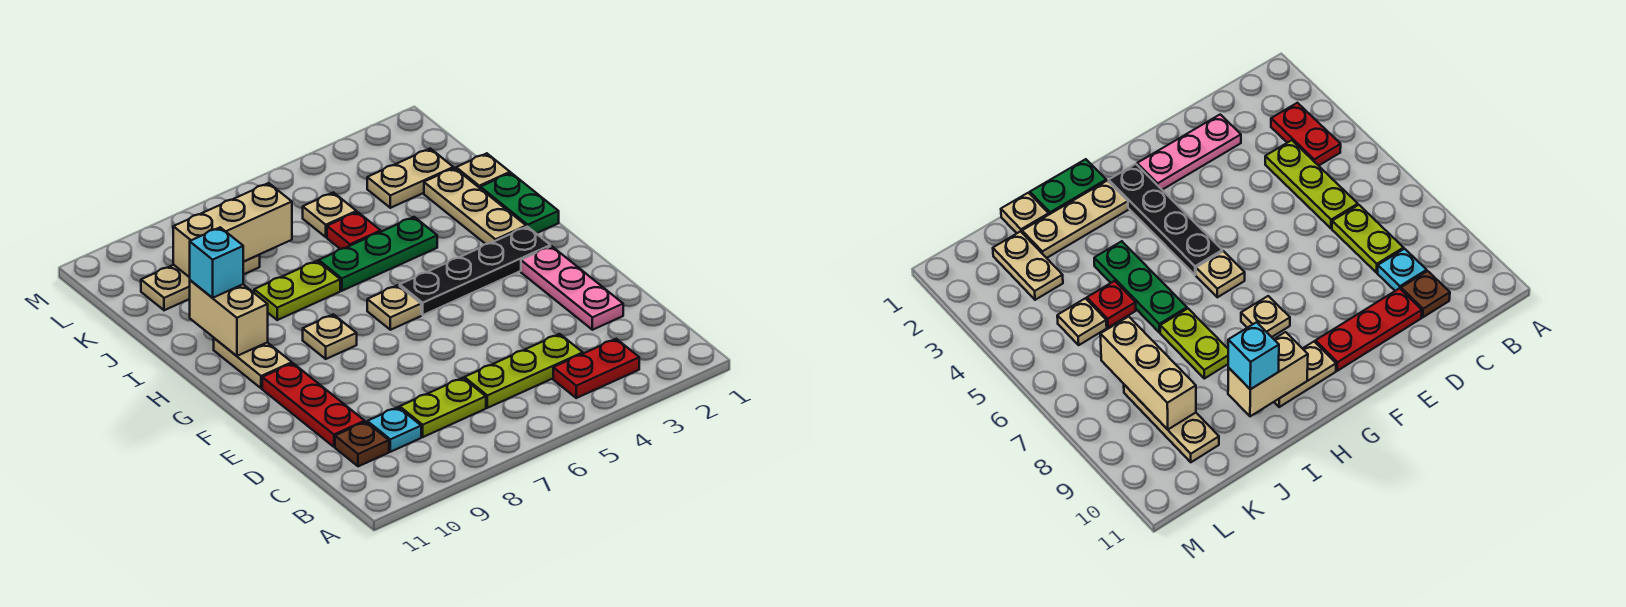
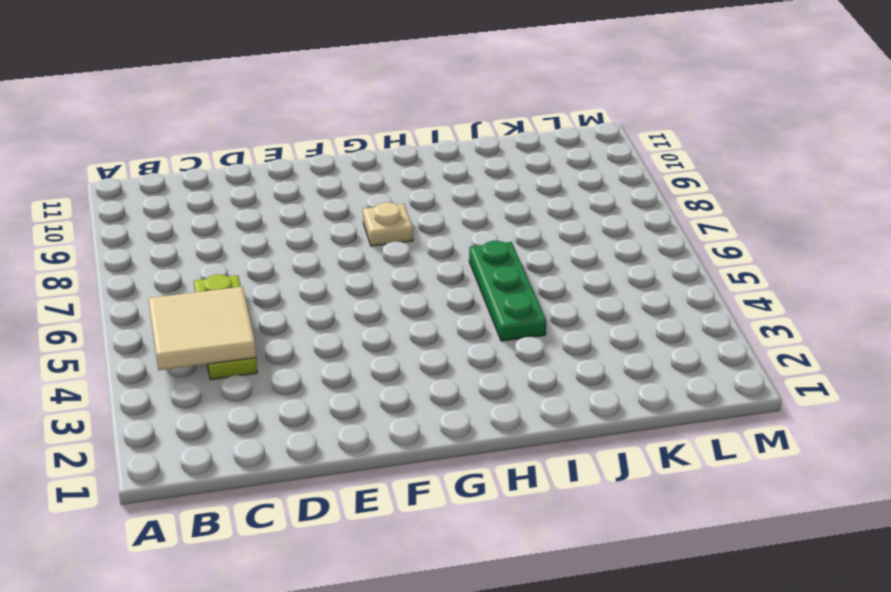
tan 2x2 tile [148,287,256,370] -> none
none -> red 1x2 plate [553,339,639,398]
none -> lime 1x2 plate [400,378,486,437]
none -> cyan 1x1 plate [367,407,421,452]

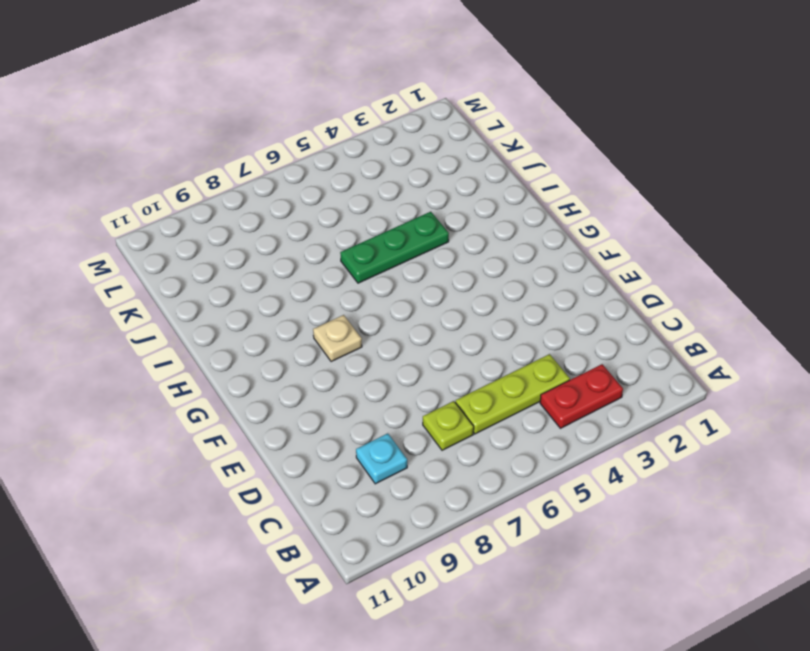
lime 1x1 plate [423,401,474,450] -> lime 1x2 plate [400,378,486,437]
none -> brown 1x1 plate [335,422,389,466]
none -> pink 1x3 plate [521,246,623,330]
none -> red 1x3 plate [262,363,365,447]

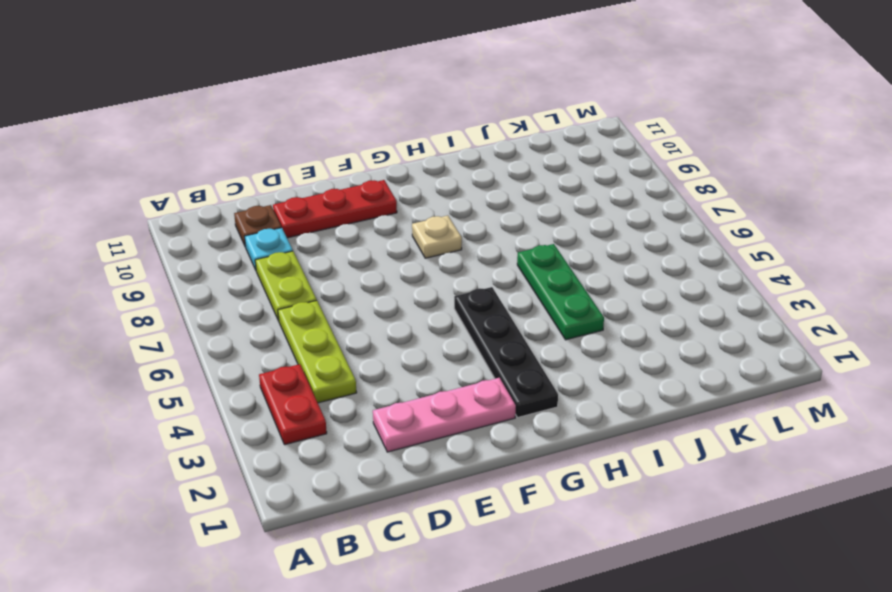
none -> tan 1x1 plate [367,285,421,330]
none -> tan 1x2 plate [214,338,292,388]
none -> green 1x2 plate [480,173,559,233]

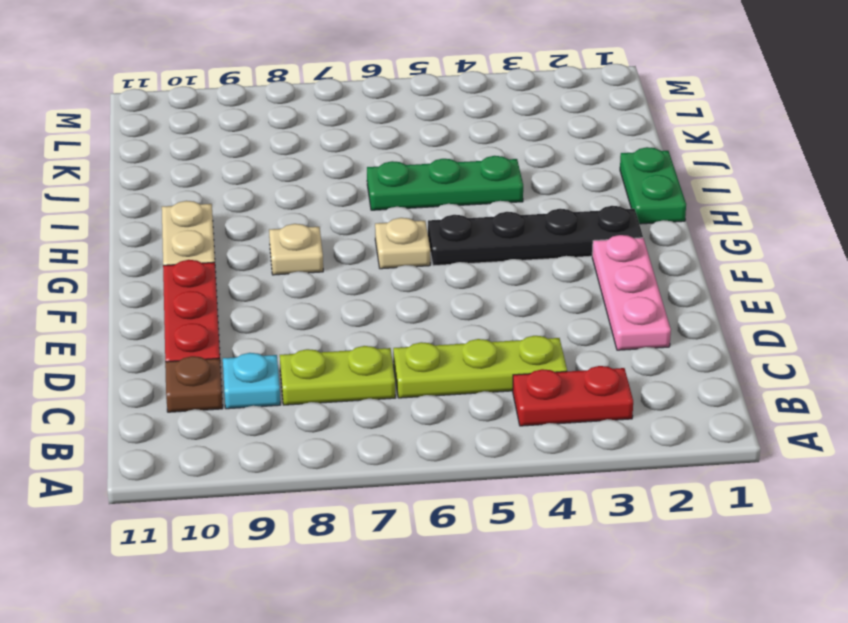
none -> tan 1x3 plate [424,168,526,244]
none -> lime 1x2 plate [254,261,340,320]
none -> tan 1x1 plate [456,153,510,188]

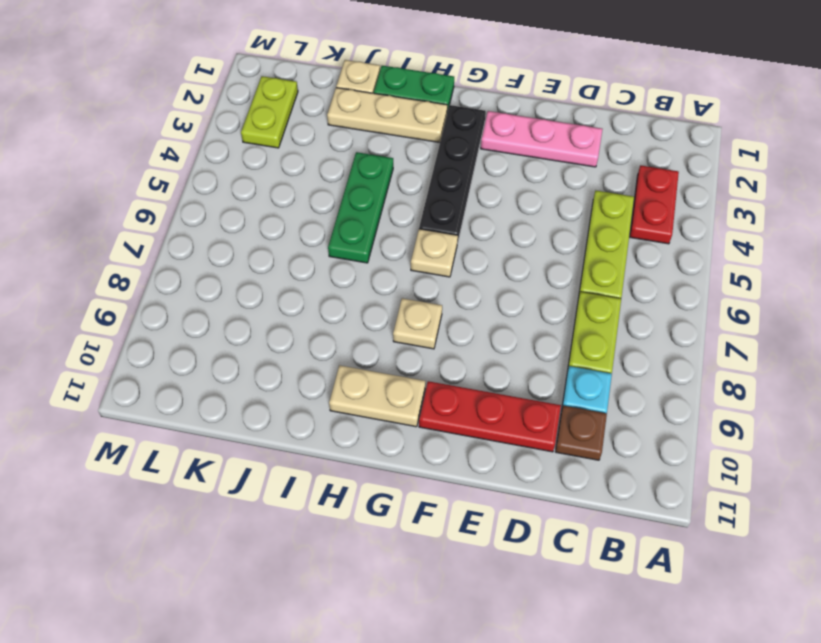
lime 1x2 plate [241,76,298,148] -> lime 1x2 plate moved to [254,261,340,320]
none -> red 1x1 plate [327,212,381,249]
none -> tan 1x2 plate [367,149,453,208]
none -> tan 1x1 plate [303,192,356,237]

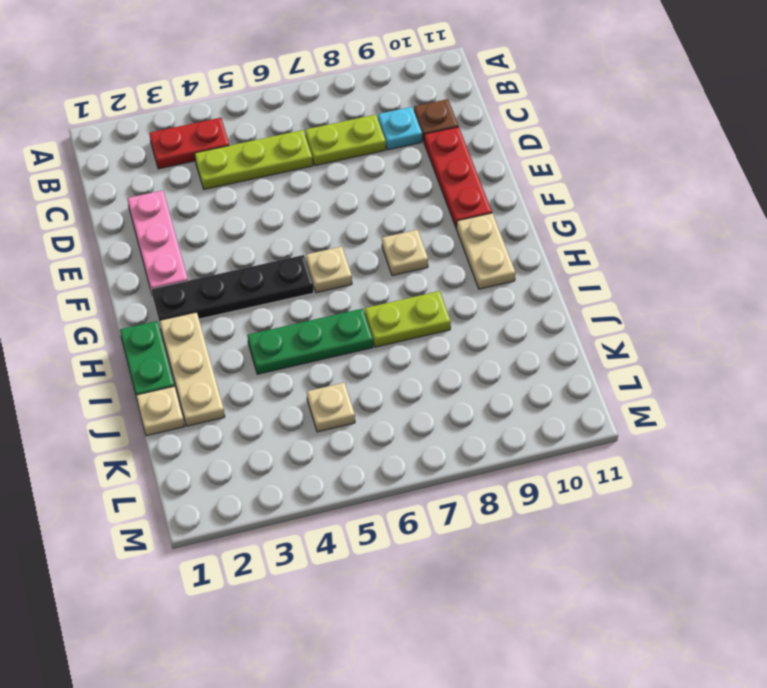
none -> red 1x1 plate [327,212,381,249]
none -> tan 1x2 plate [367,149,453,208]
none -> tan 1x3 plate [141,255,260,310]

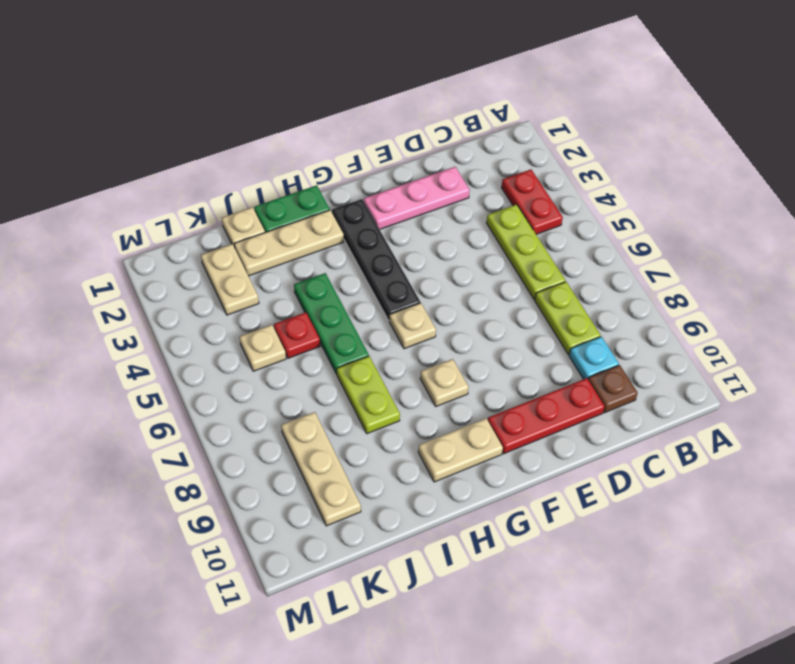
none -> tan 1x2 brick [190,280,268,356]
none -> tan 1x3 brick [173,183,292,277]
none -> cyan 1x1 brick [190,227,243,298]

